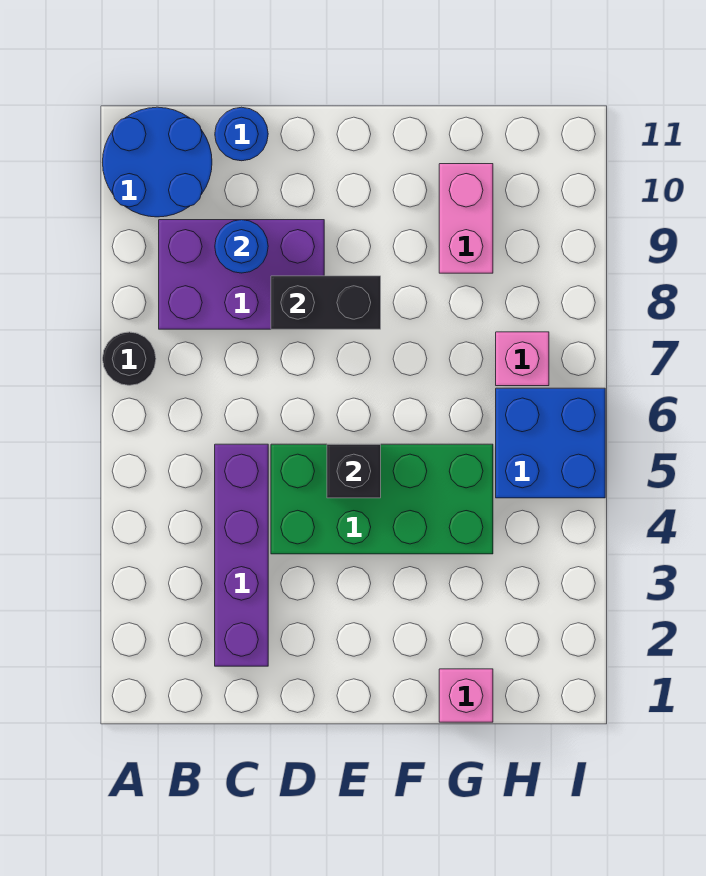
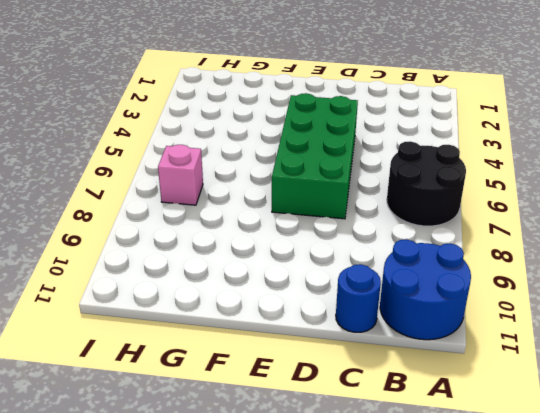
black 2x2 round brick [387,141,466,226] -> black 1x1 round brick [103,332,156,385]
green 2x4 brick [272,93,358,219] -> green 2x4 brick turned to [271,444,493,554]
none -> purple 2x3 brick [159,220,324,329]
none -> purple 1x4 brick [215,444,268,666]
none -> pink 1x1 brick [439,669,493,722]

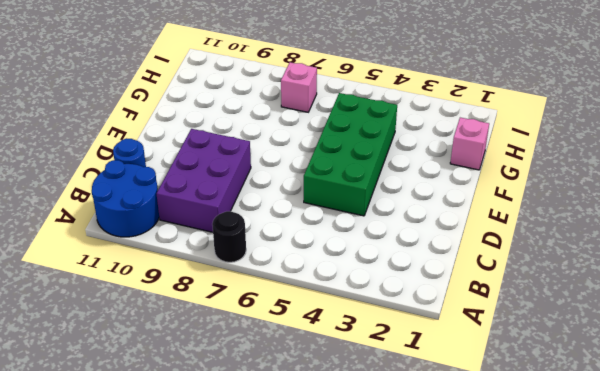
none -> purple 1x4 brick [215,444,268,666]
none -> pink 1x2 brick [439,164,493,273]
none -> blue 2x2 brick [496,388,605,498]

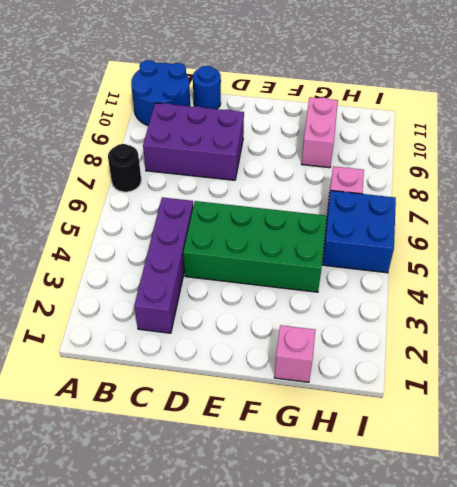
none -> blue 1x1 round brick [215,220,268,273]
none -> black 1x2 brick [271,276,381,329]
none -> black 1x1 brick [327,444,381,498]

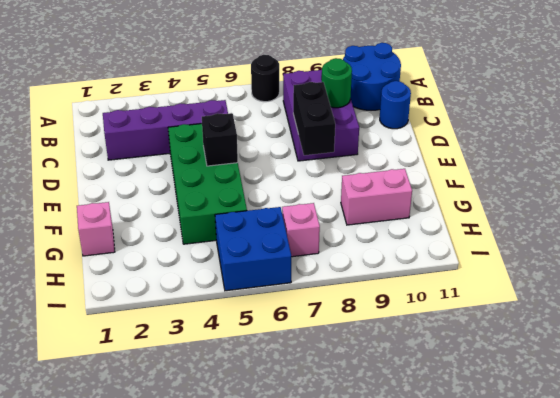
green 1x1 round brick [322,58,352,108] -> blue 1x1 round brick [215,220,268,273]

